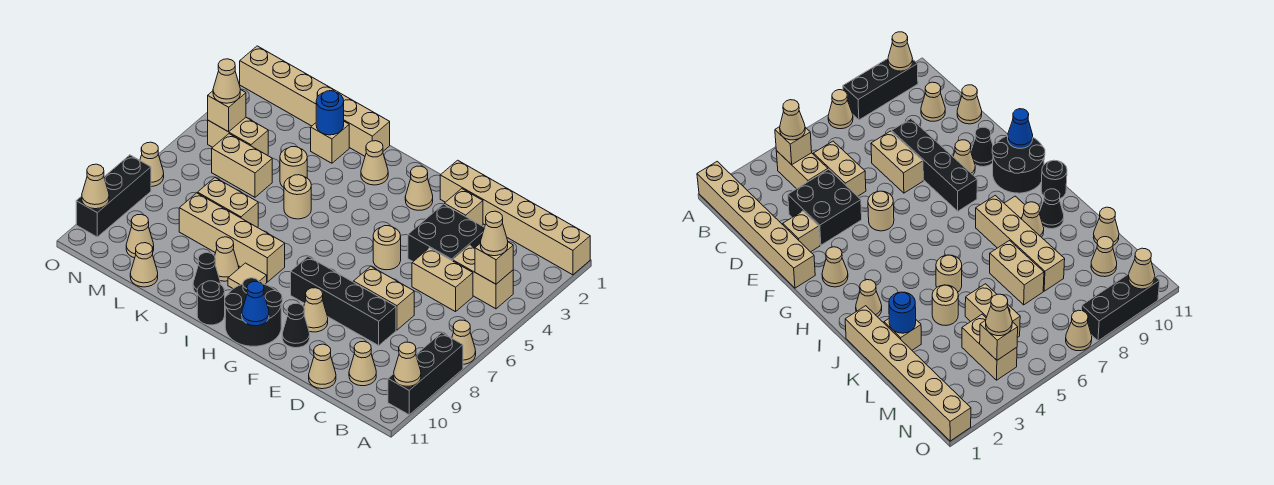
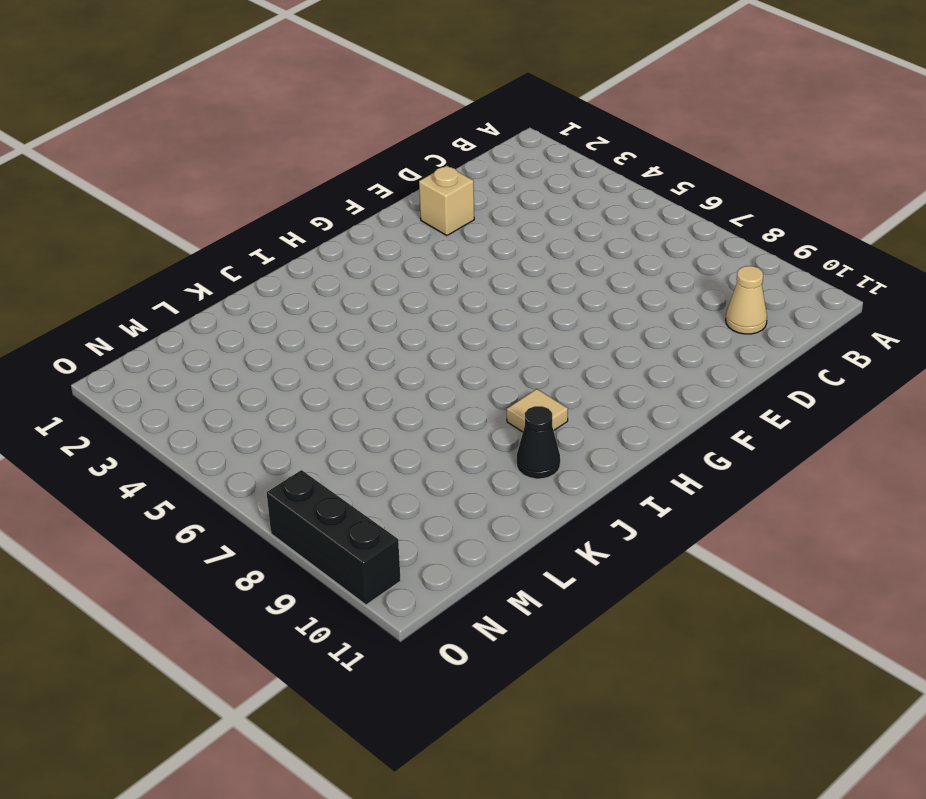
none -> tan 1x6 brick [440,160,590,275]
none -> tan 1x1 cone [452,320,476,364]
none -> black 1x3 brick [388,333,463,415]
none -> tan 1x2 brick [453,245,513,309]

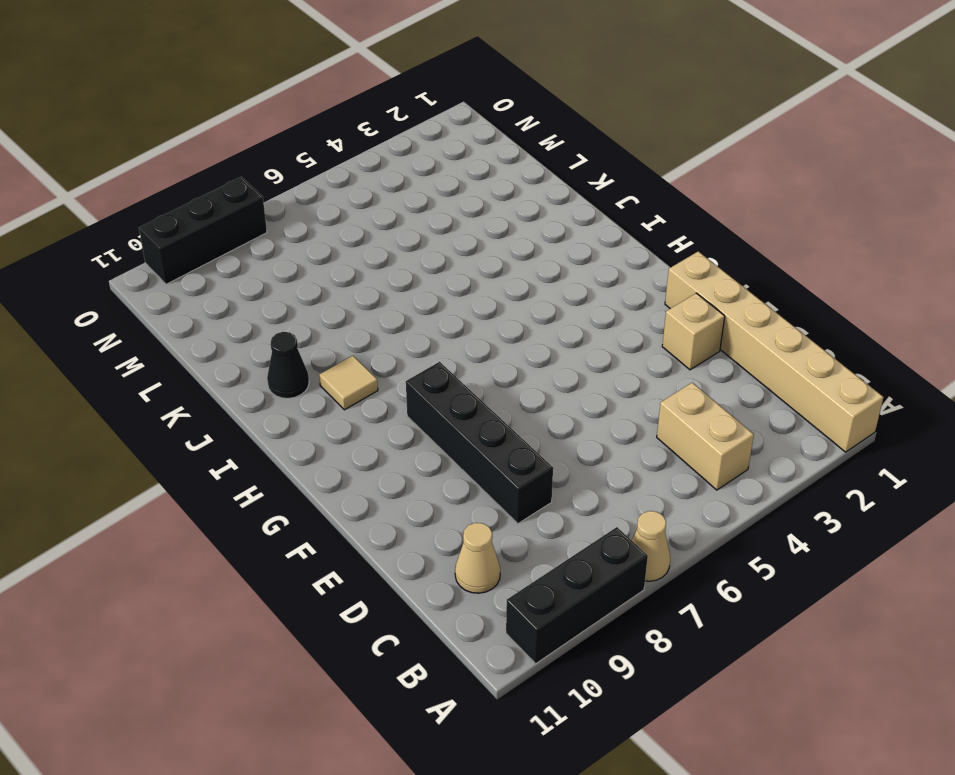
none -> tan 1x2 brick [412,248,473,312]
none -> black 2x2 brick [408,204,485,261]
none -> tan 1x2 brick [354,266,414,330]
none -> tan 1x1 cone [309,344,336,389]

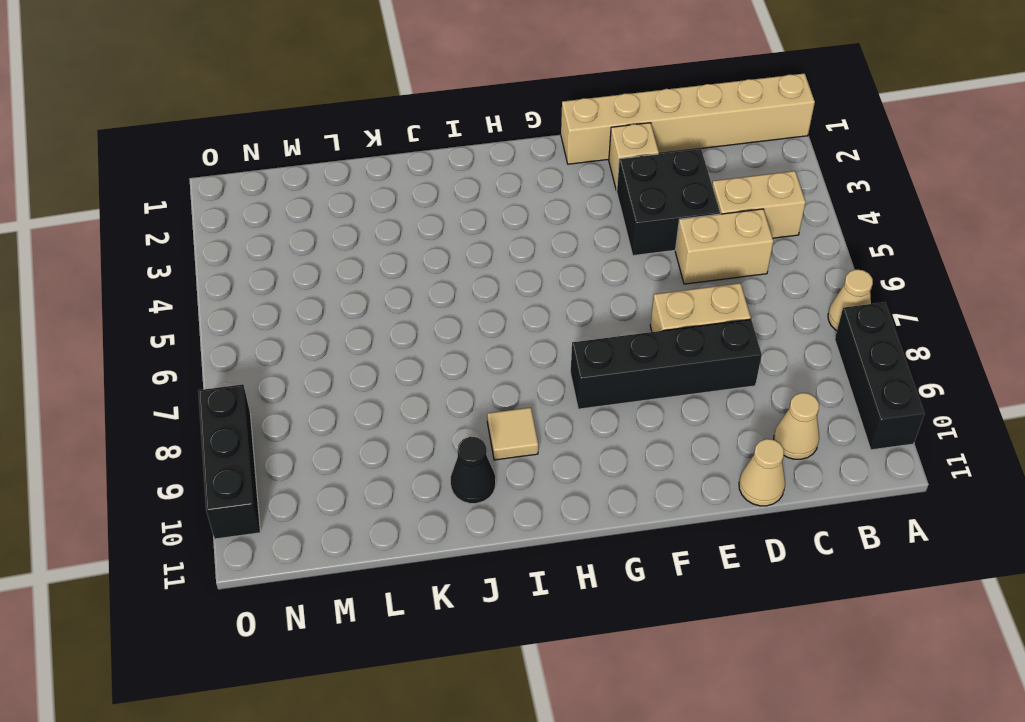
none -> tan 1x1 round brick [373,226,401,270]
none -> tan 1x1 cone [304,288,328,332]
none -> black 1x1 cone [282,303,310,348]
none -> tan 1x1 cone [405,166,433,210]

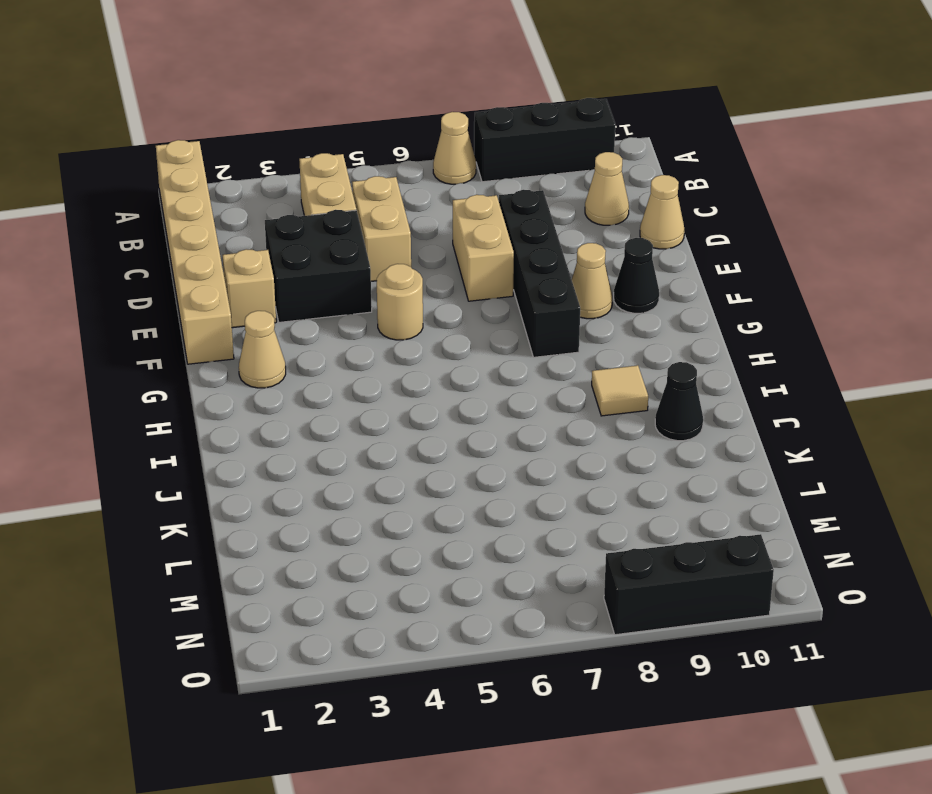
none -> black 2x2 round brick [225,278,282,346]
none -> tan 1x1 cone [361,141,388,185]
none -> tan 1x4 brick [179,193,285,282]
none -> black 1x1 round brick [197,281,225,325]

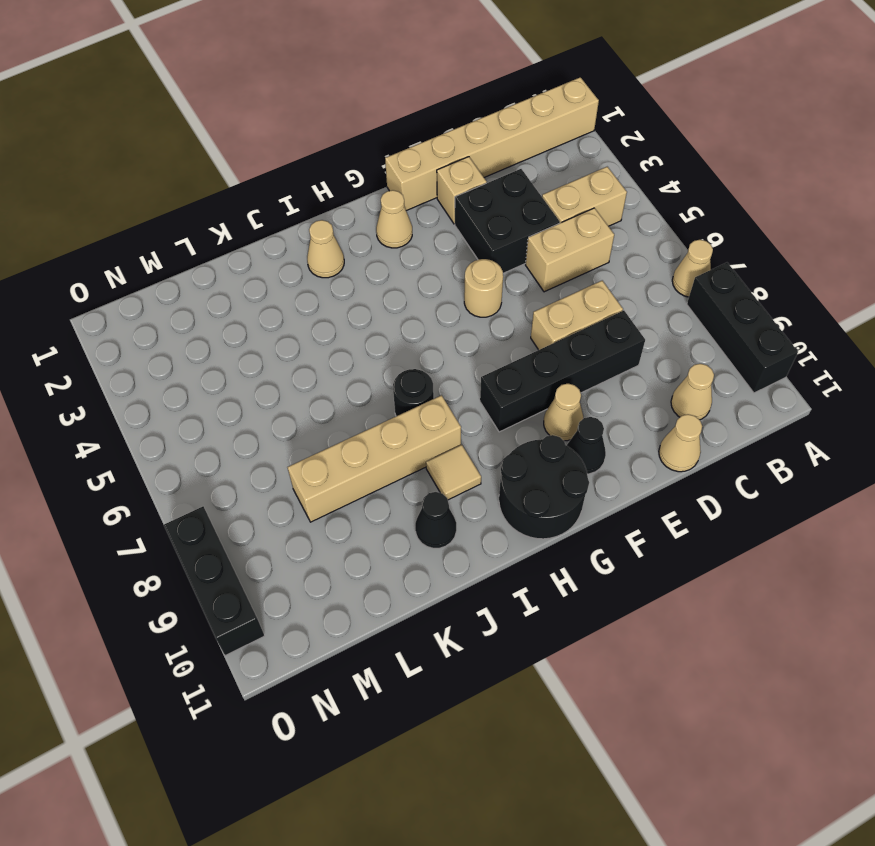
black 1x1 round brick [393,369,434,416] -> black 1x1 round brick moved to [197,281,225,325]
none -> tan 1x6 brick [240,46,390,156]
none -> tan 1x1 round brick [284,175,311,219]
none -> tan 1x1 cone [215,237,239,281]
none -> tan 1x1 brick [311,122,349,163]

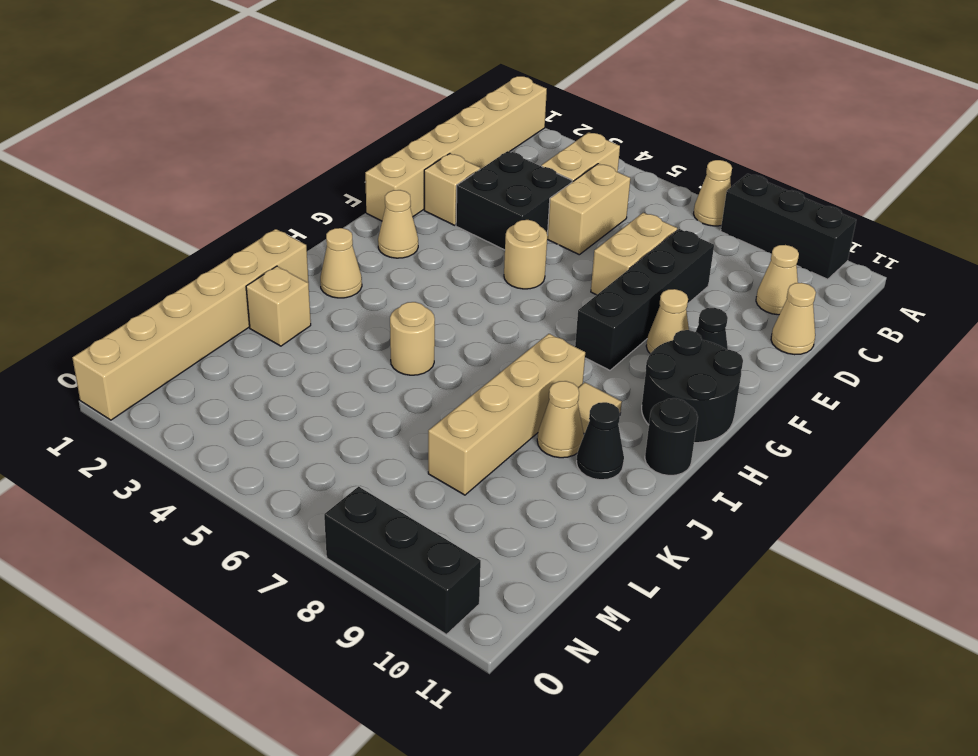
none -> tan 1x1 round brick [280,147,307,187]
none -> tan 1x2 brick [198,178,258,227]
none -> tan 1x2 brick [212,134,272,197]
none -> tan 1x1 cone [130,243,158,287]

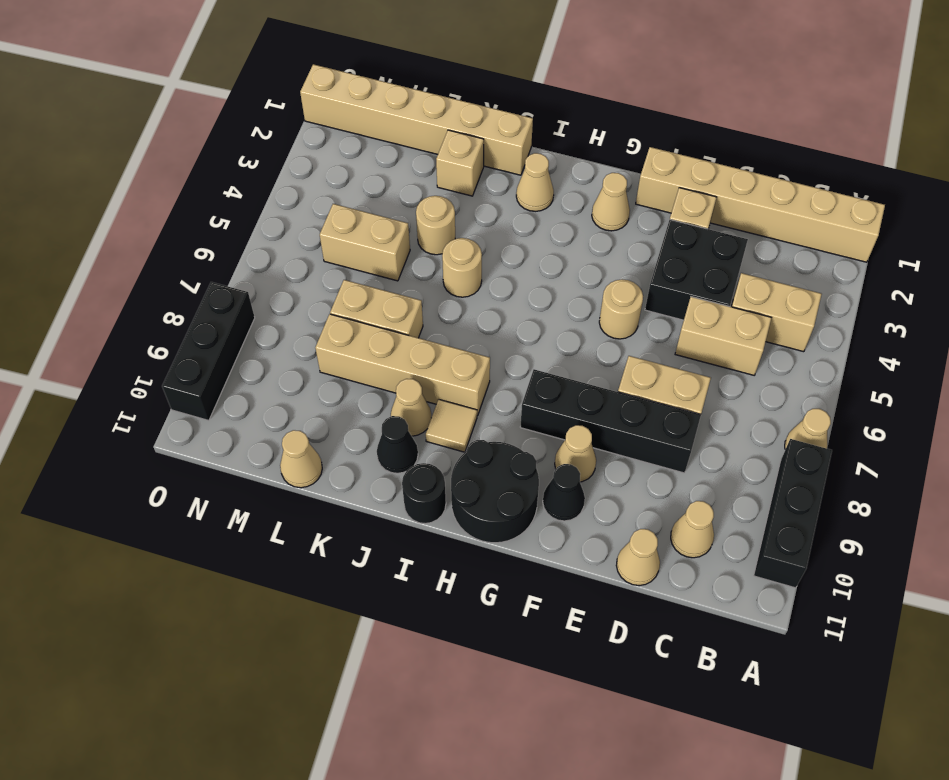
none -> tan 1x2 brick [208,118,268,155]
none -> tan 1x1 cone [126,214,154,258]
none -> tan 1x1 cone [140,142,164,187]
none -> tan 1x1 cone [394,342,421,386]

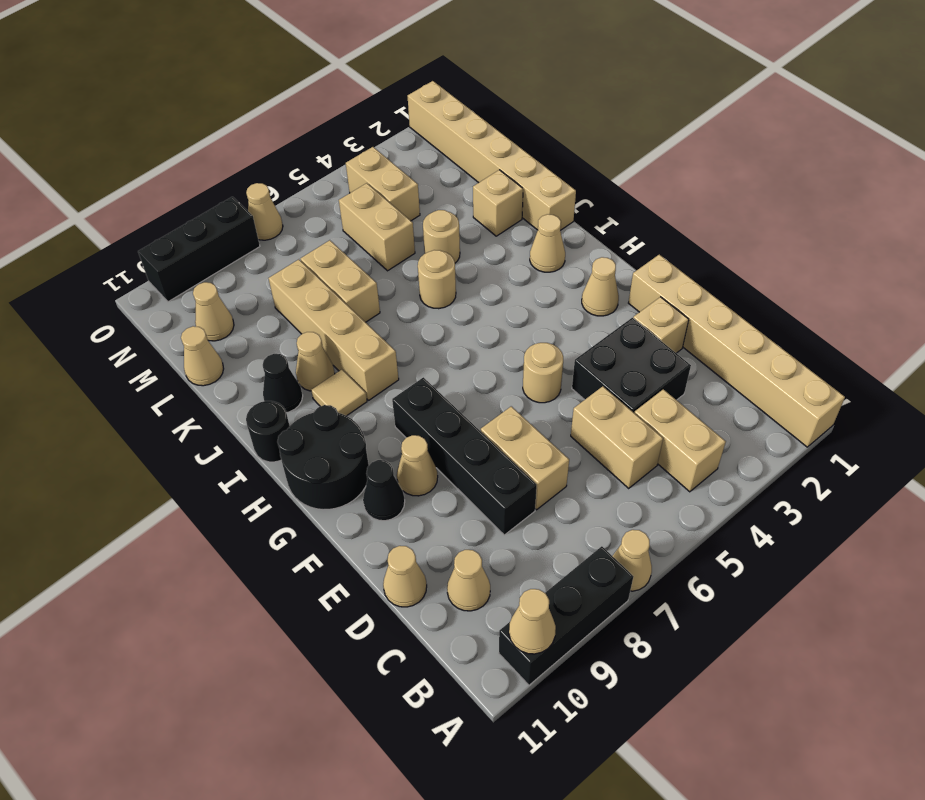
none -> tan 1x1 brick [475,242,513,284]
none -> blue 1x1 cone [242,282,269,326]
none -> blue 1x1 round brick [316,91,344,135]
none -> tan 1x1 brick [208,89,246,132]

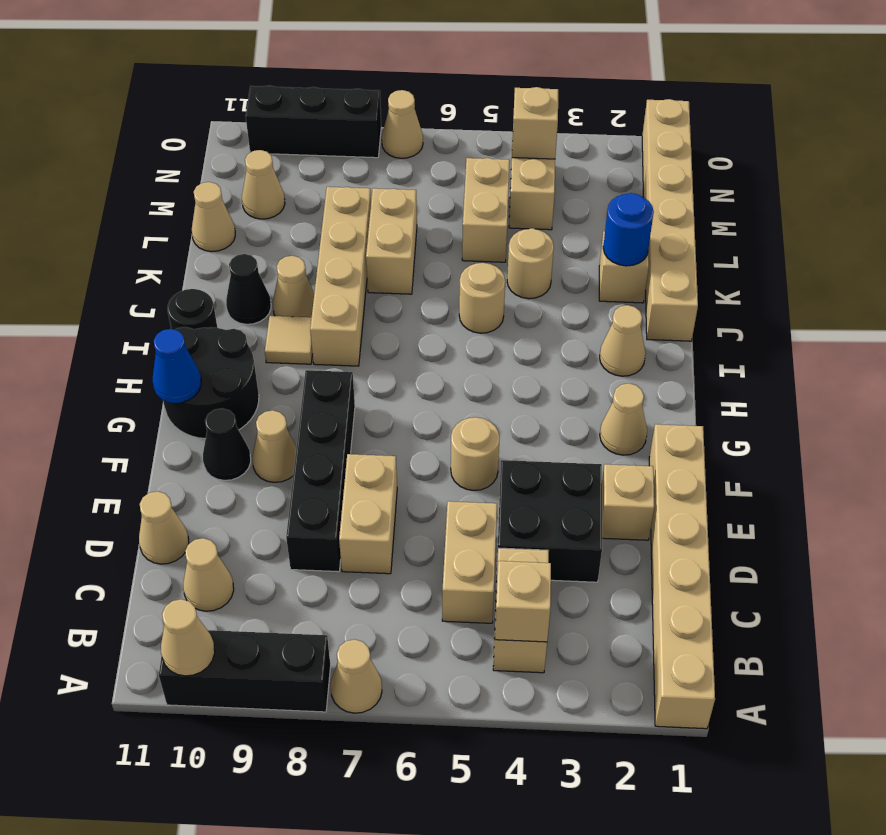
none -> tan 1x1 cone [82,164,109,209]
none -> tan 1x1 cone [480,211,508,256]
none -> tan 1x1 cone [213,59,240,103]

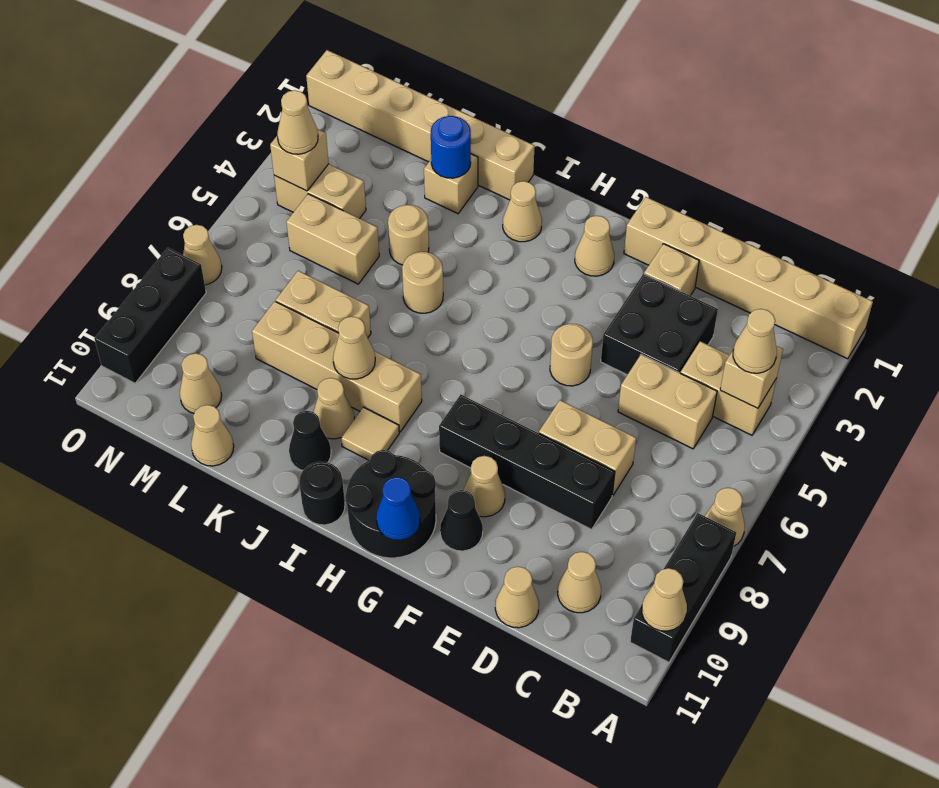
tan 1x1 cone [333,317,375,379] -> tan 1x1 cone moved to [82,164,109,209]

